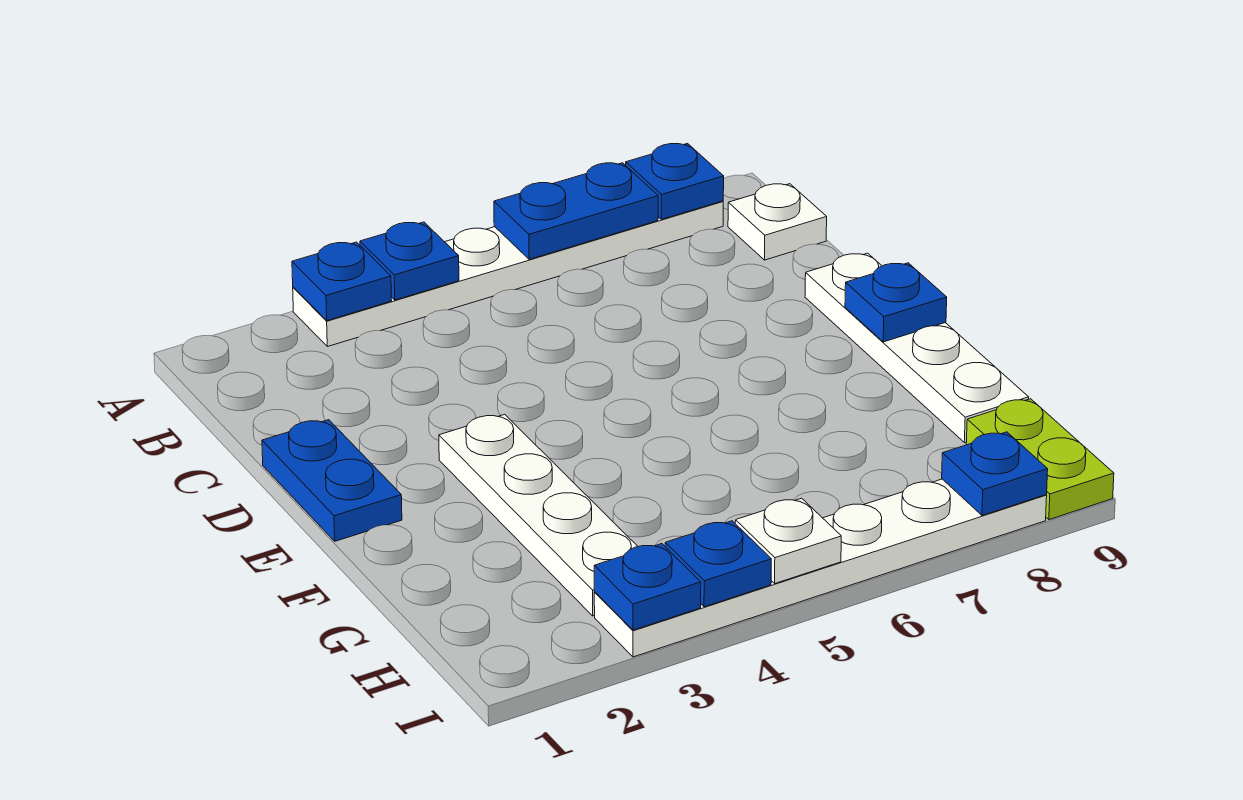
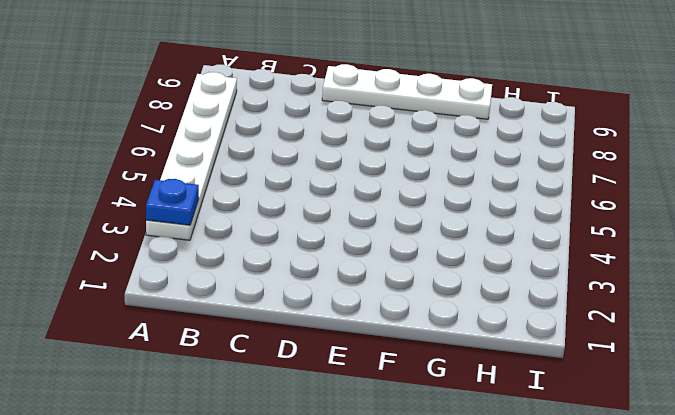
none -> white 1x1 plate [728,184,827,260]
none -> blue 1x2 plate [262,420,402,541]
none -> white 1x4 plate [439,414,638,616]

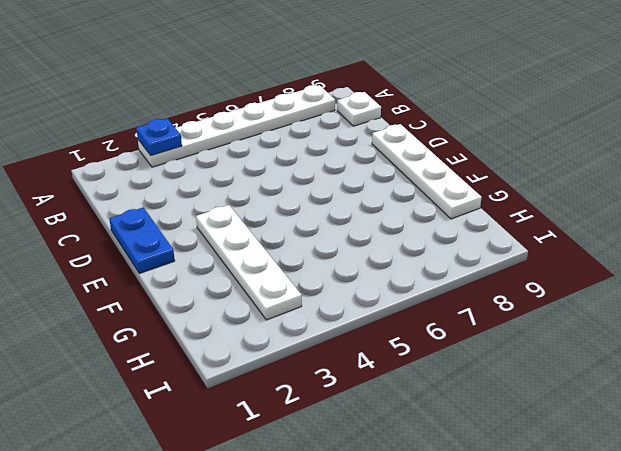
none -> lime 1x2 plate [966,399,1114,520]
none -> white 1x6 plate [594,479,1047,657]
none -> blue 1x1 plate [360,222,459,300]

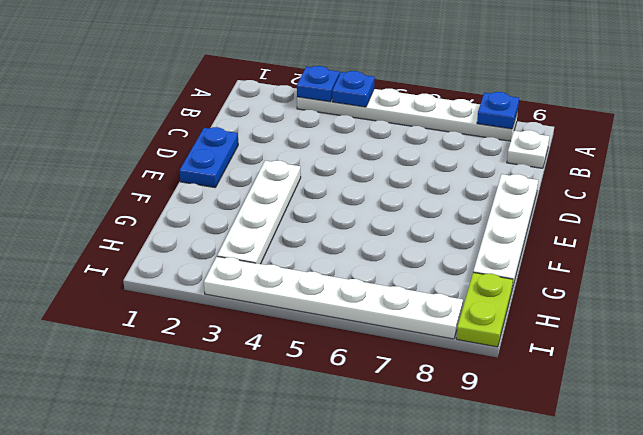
none -> blue 1x2 plate [494,163,658,259]
none -> blue 1x1 plate [845,263,947,342]
none -> blue 1x1 plate [594,544,701,630]

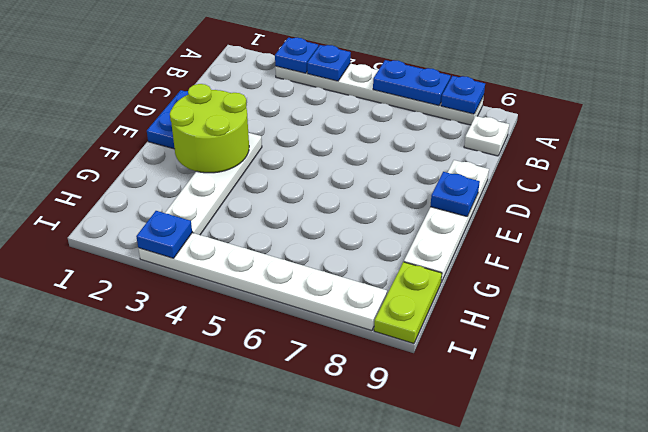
lime 2x2 round brick [170,84,249,173] -> none
none -> blue 1x1 plate [665,521,771,607]
none -> white 1x1 plate [735,498,841,583]
none -> blue 1x1 plate [942,432,1048,515]

